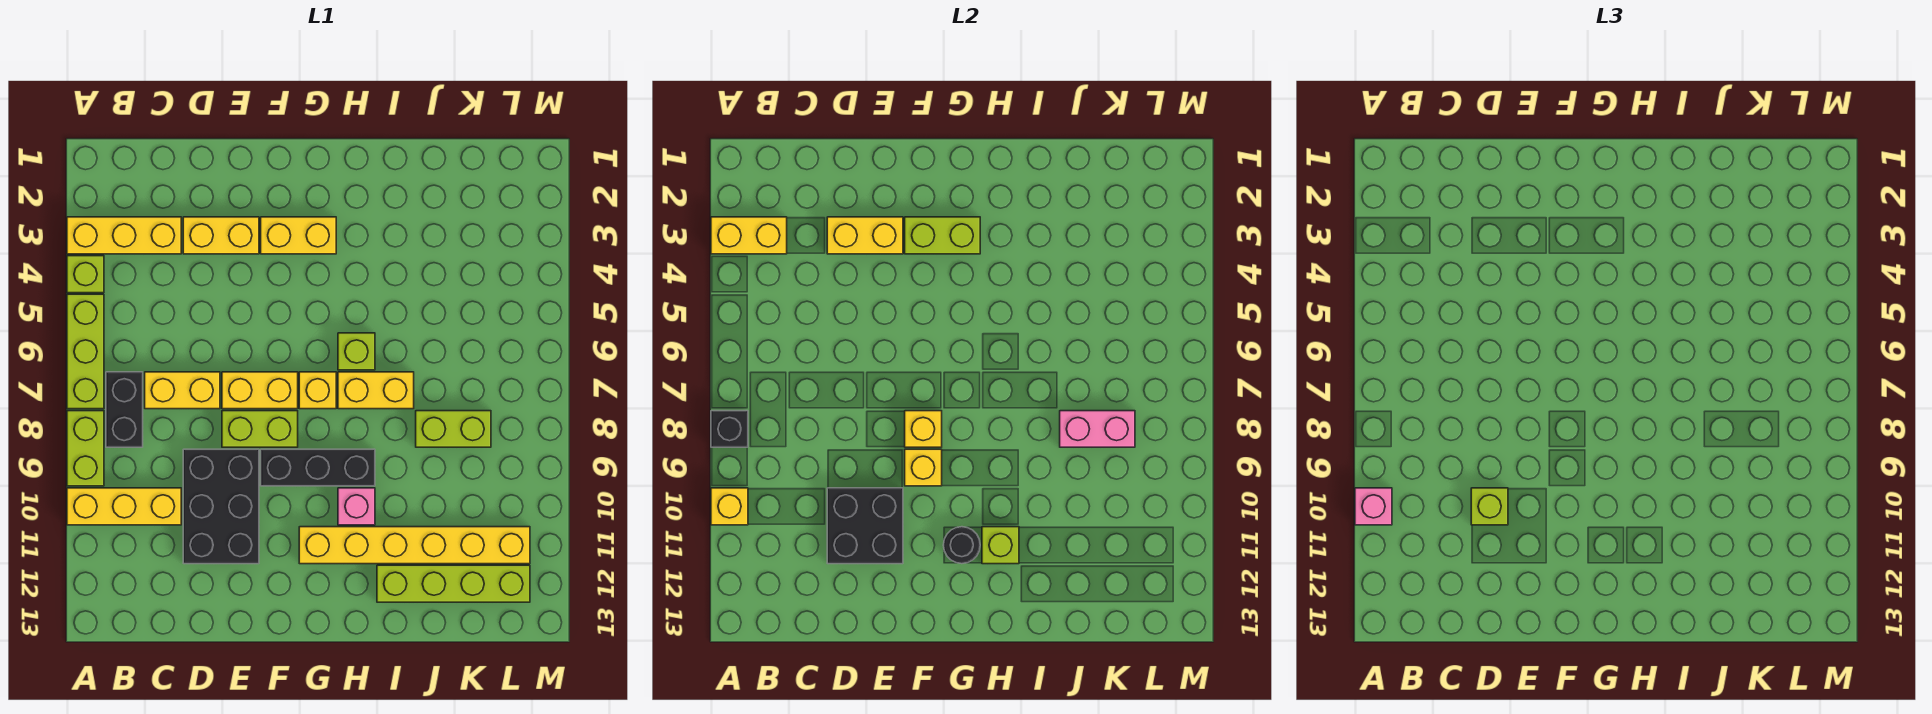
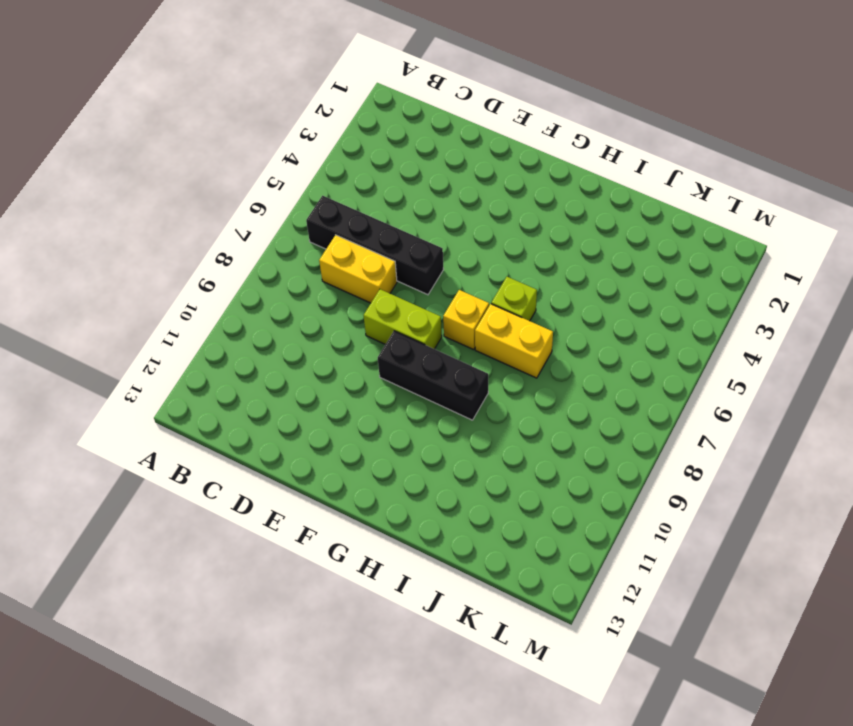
black 1x4 brick [306,196,443,295] -> none
none -> yellow 1x3 brick [67,217,181,254]
none -> lime 1x1 brick [67,256,104,293]
none -> lime 1x3 brick [67,294,104,409]
none -> lime 1x2 brick [67,411,104,486]

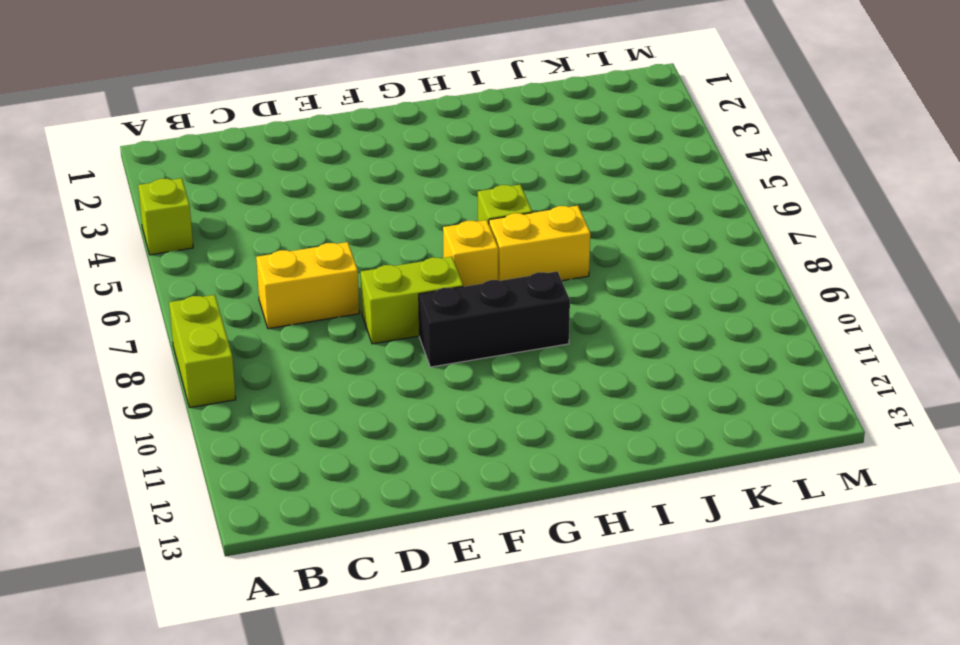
none -> yellow 1x3 brick [67,217,181,254]
none -> lime 1x3 brick [67,294,104,409]
none -> yellow 1x3 brick [67,488,181,525]
none -> black 1x2 brick [106,372,143,447]

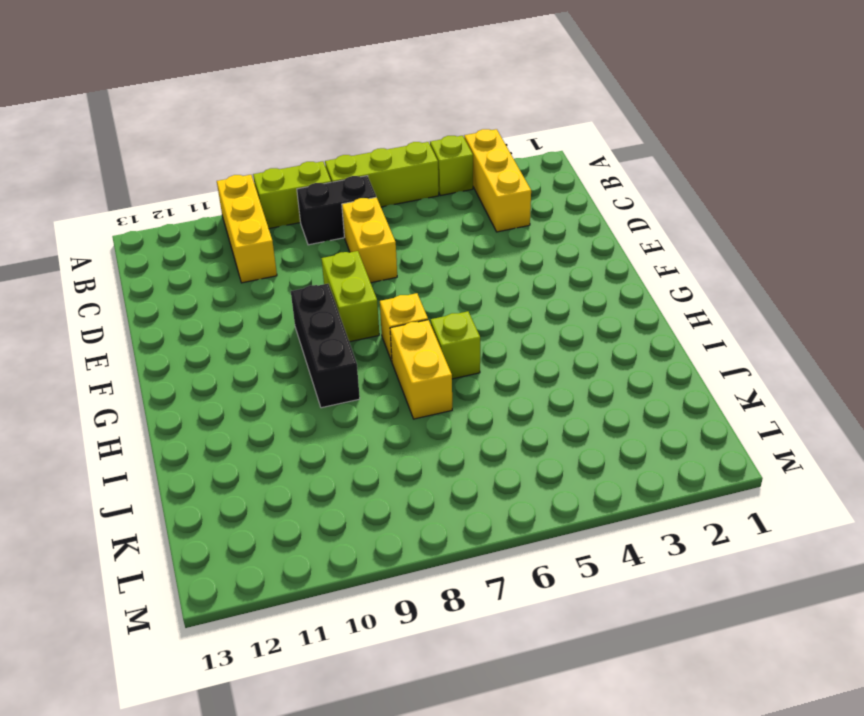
none -> yellow 1x2 brick [183,217,259,254]
none -> black 2x3 brick [183,449,259,564]
none -> yellow 1x2 brick [222,372,298,409]
none -> yellow 1x2 brick [261,217,336,254]

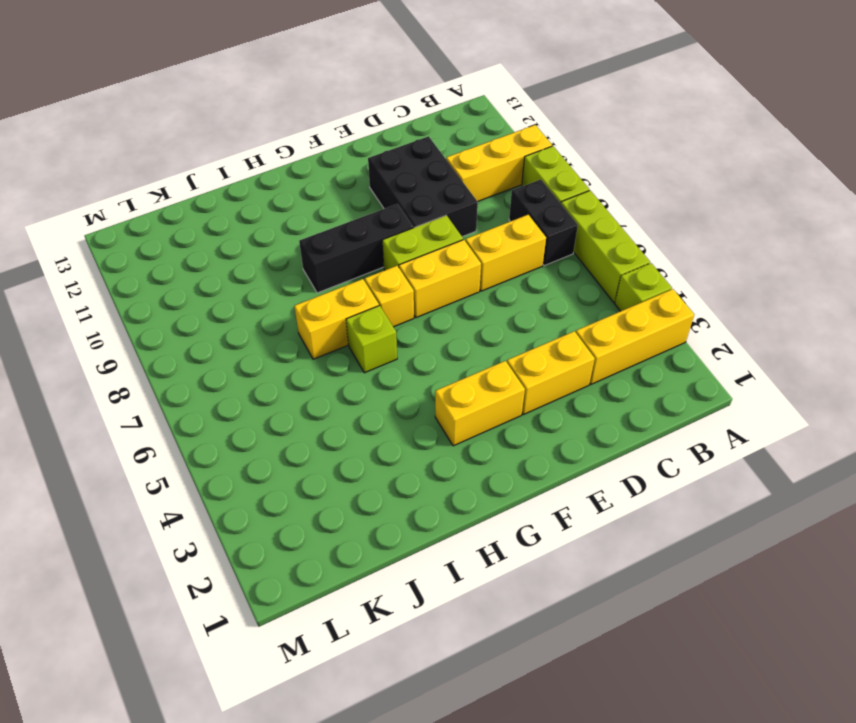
none -> yellow 1x6 brick [299,527,530,564]
none -> pink 1x1 brick [338,488,375,525]
none -> lime 1x4 brick [377,565,530,602]
none -> lime 1x2 brick [416,411,491,447]

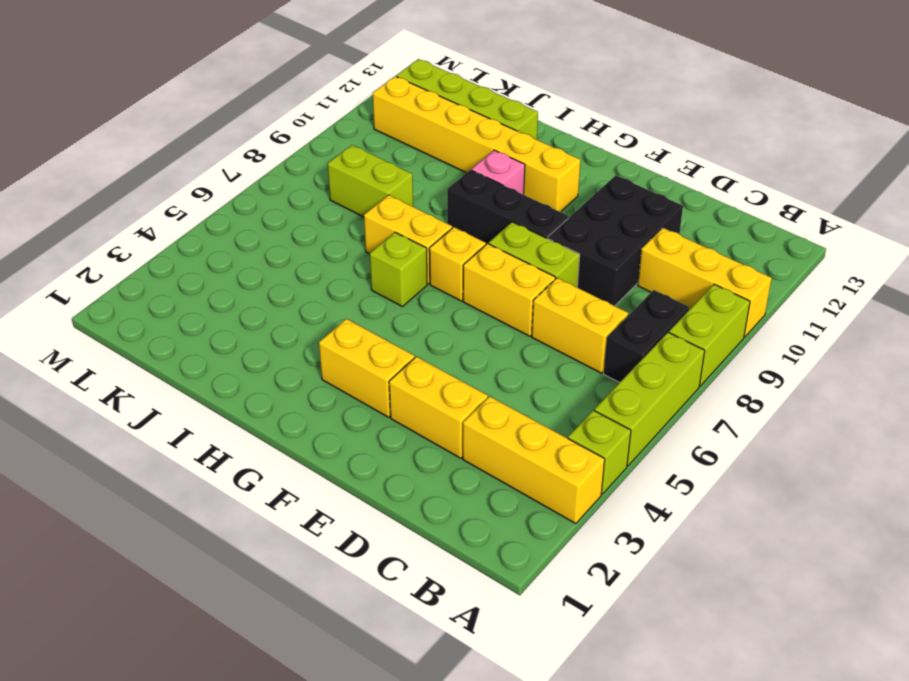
none -> yellow 1x2 brick [711,217,787,254]
none -> black 1x1 brick [711,411,748,447]
none -> yellow 1x1 brick [711,488,748,525]
none -> yellow 1x2 brick [827,217,903,254]

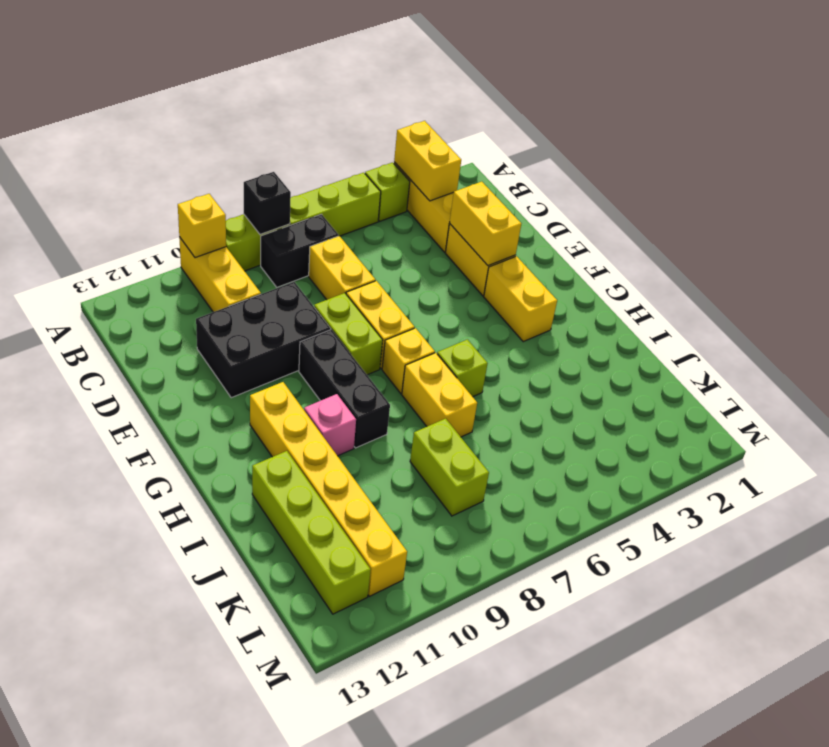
none -> black 2x2 brick [827,488,903,564]
none -> lime 1x2 brick [905,217,980,254]
none -> yellow 1x1 brick [905,411,942,447]
none -> yellow 1x1 brick [905,449,942,486]

